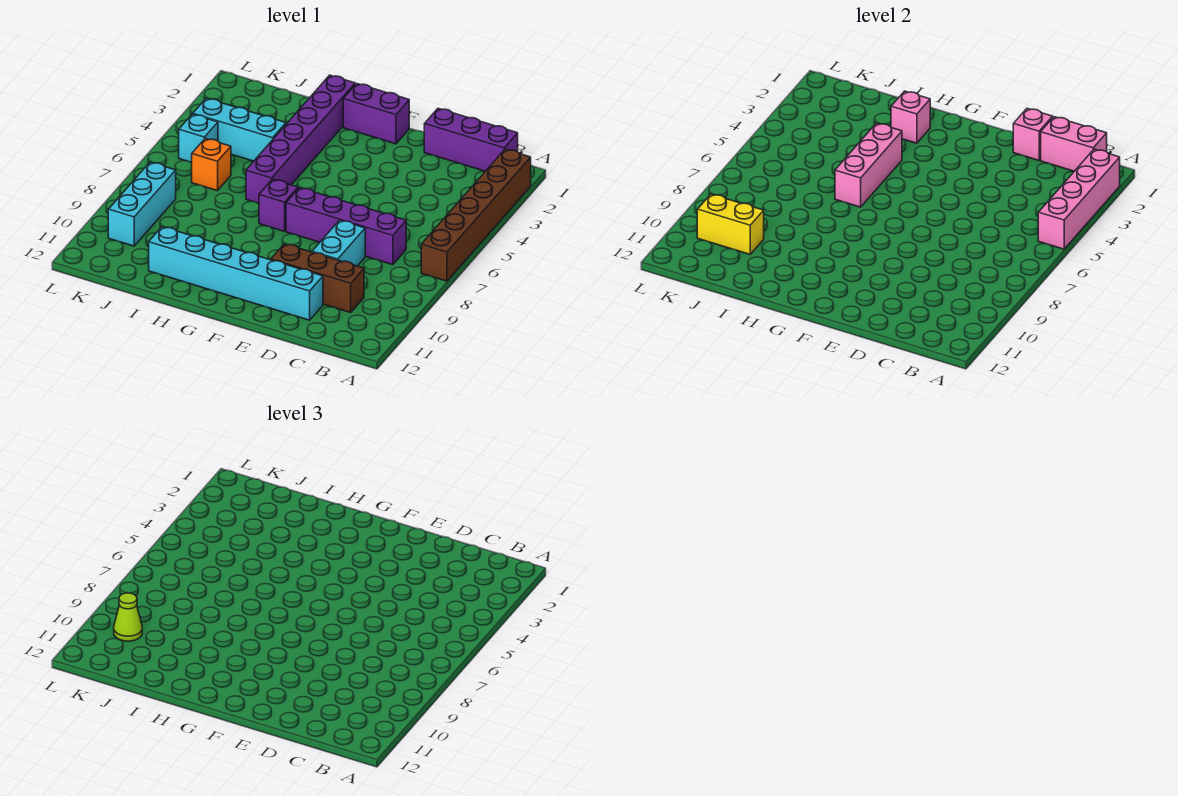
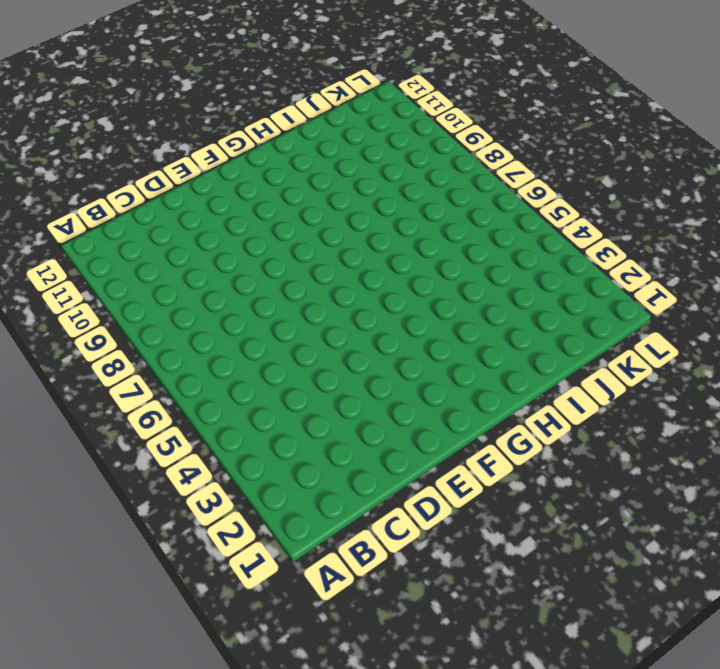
none -> brown 1x6 brick [421,149,531,281]
none -> purple 1x3 brick [424,108,518,171]
none -> purple 1x4 brick [286,188,406,265]

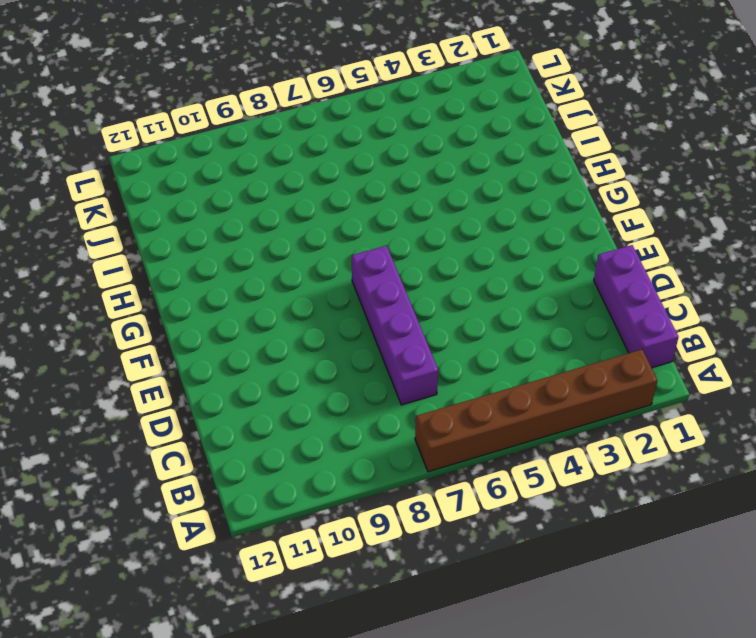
none -> brown 1x3 brick [271,244,364,313]
none -> cyan 1x2 brick [312,220,365,266]
none -> cyan 1x6 brick [149,227,323,320]

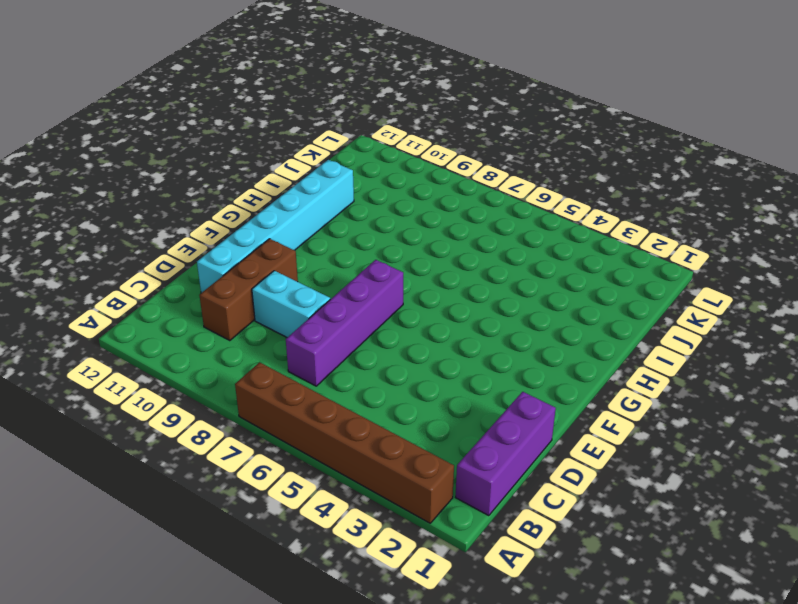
none -> purple 1x2 brick [343,84,409,144]
none -> purple 1x1 brick [259,179,298,231]
none -> purple 1x6 brick [246,75,355,203]

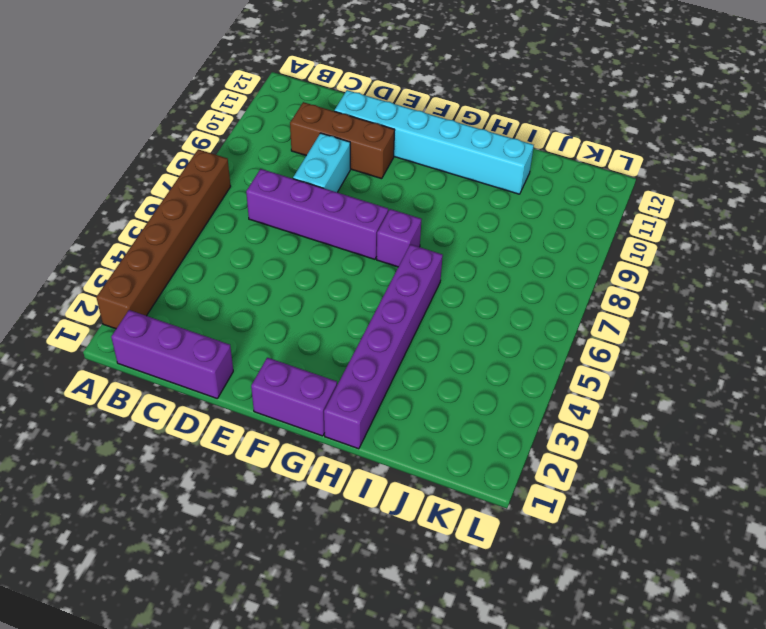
none -> cyan 1x3 brick [193,98,286,161]
none -> orange 1x1 brick [191,138,231,191]
none -> cyan 1x1 brick [179,114,218,162]

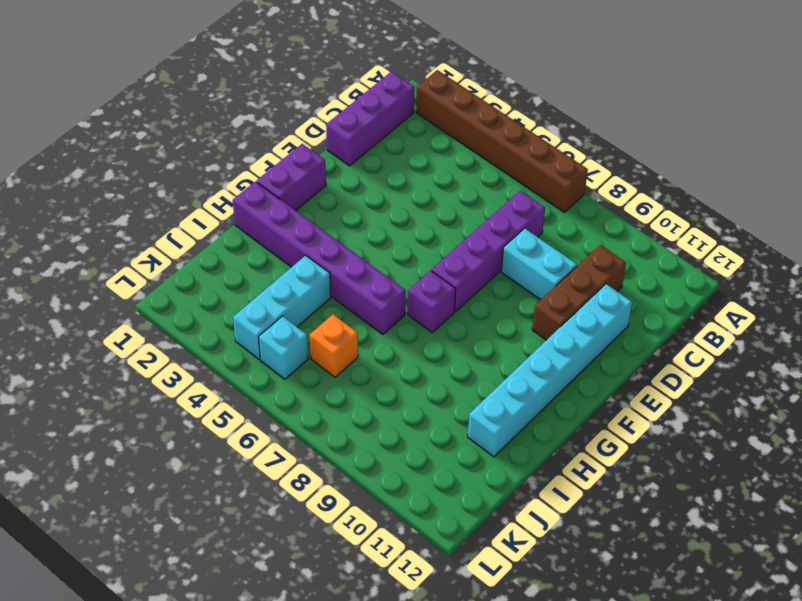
none -> cyan 1x3 brick [108,162,176,246]
none -> pink 1x4 brick [1038,149,1120,249]
none -> pink 1x2 brick [1041,117,1107,171]

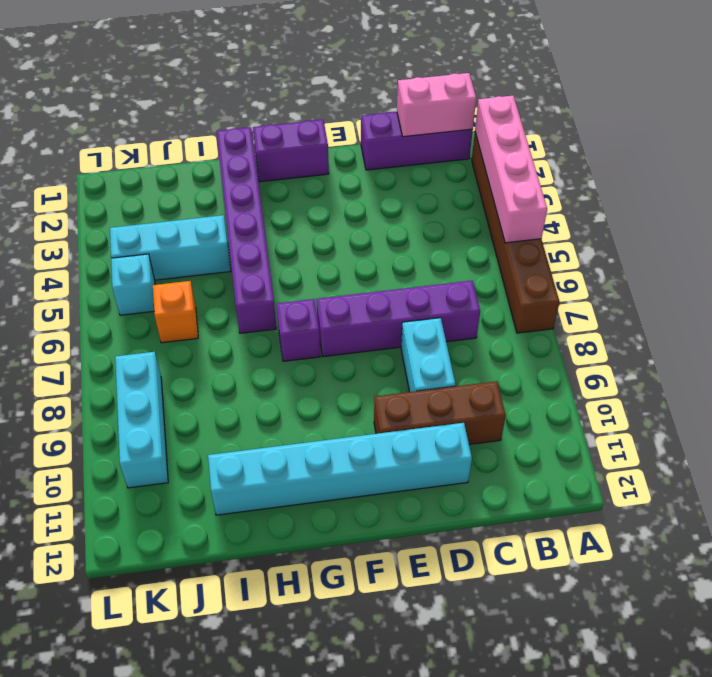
none -> pink 1x1 brick [1013,108,1053,160]
none -> pink 1x1 brick [891,91,930,143]
none -> pink 1x3 brick [835,123,902,207]

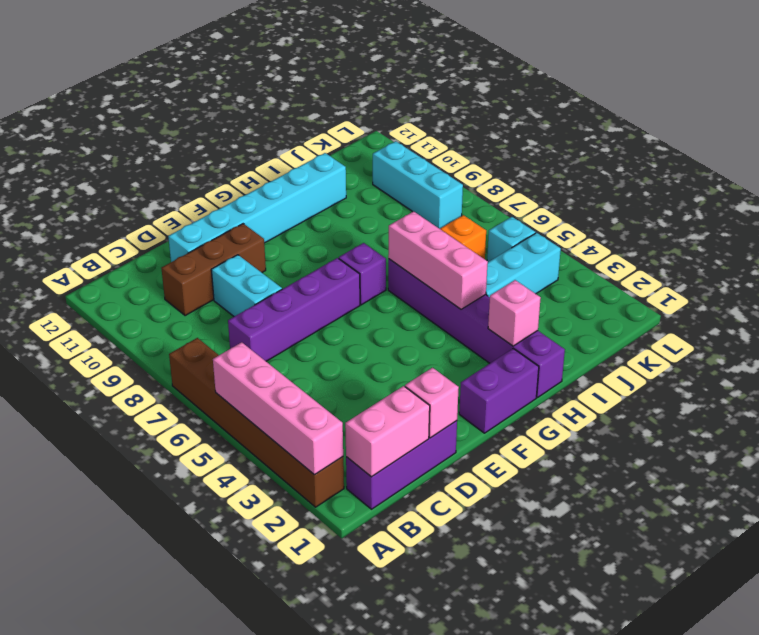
none -> yellow 1x2 brick [697,194,764,254]
none -> lime 1x1 cone [114,593,142,641]

